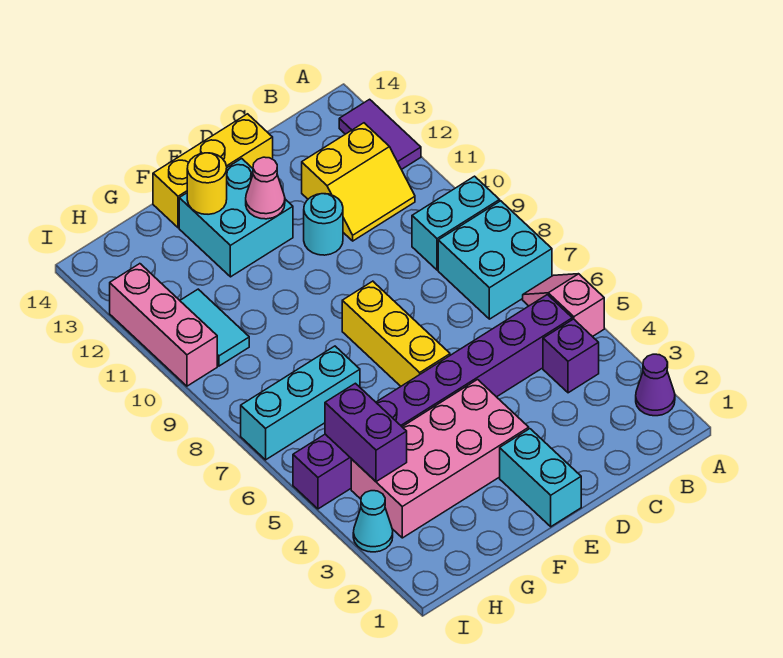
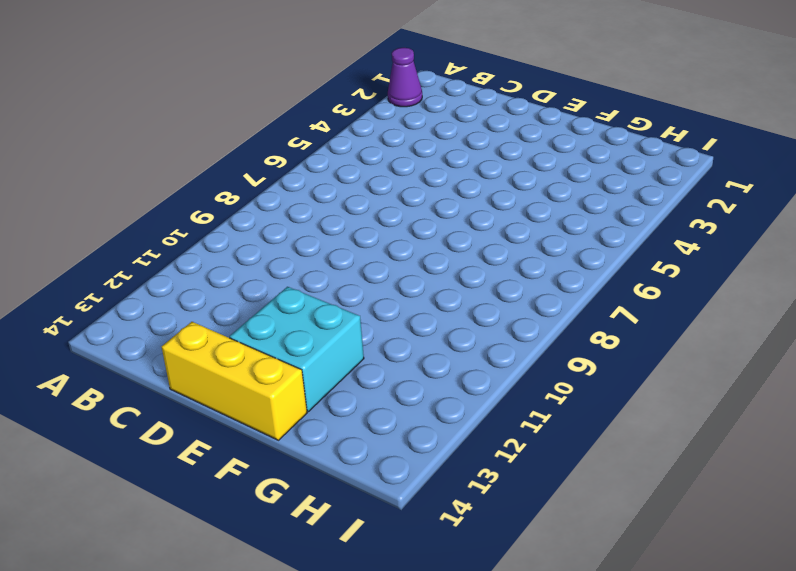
none -> pink 1x2 slope [523,274,604,337]
none -> cyan 2x2 brick [438,201,552,319]
none -> cyan 1x2 brick [412,176,500,270]

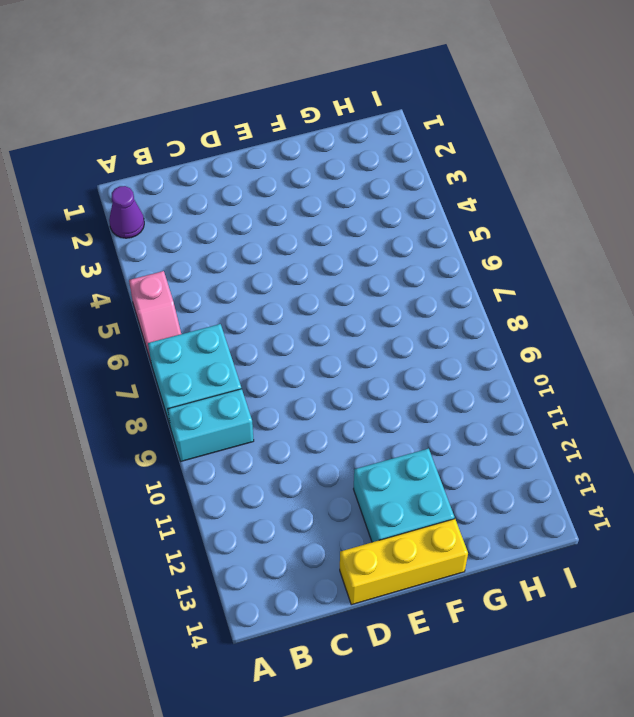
none -> purple 1x2 tile [339,99,421,169]
none -> purple 1x1 brick [543,319,599,393]
none -> purple 1x8 brick [293,295,572,509]

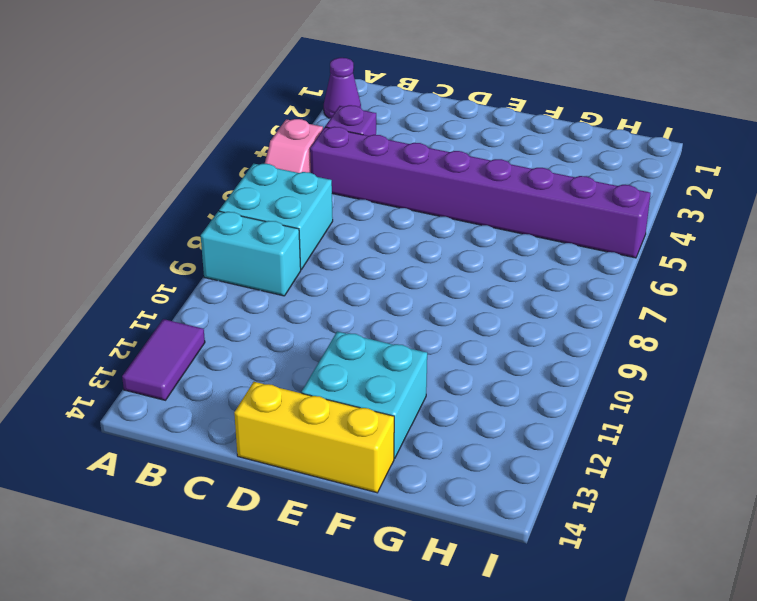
none -> yellow 2x2 slope [302,123,415,241]
none -> cyan 1x1 round brick [304,194,343,255]
none -> cyan 1x2 brick [500,429,581,527]

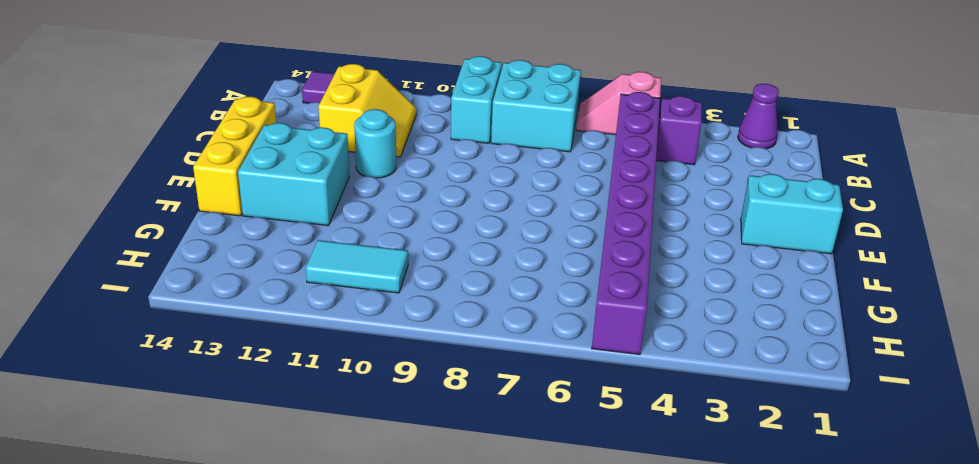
none -> pink 2x4 brick [351,380,529,538]
none -> yellow 1x3 brick [342,281,450,386]
none -> cyan 1x3 brick [241,346,360,460]

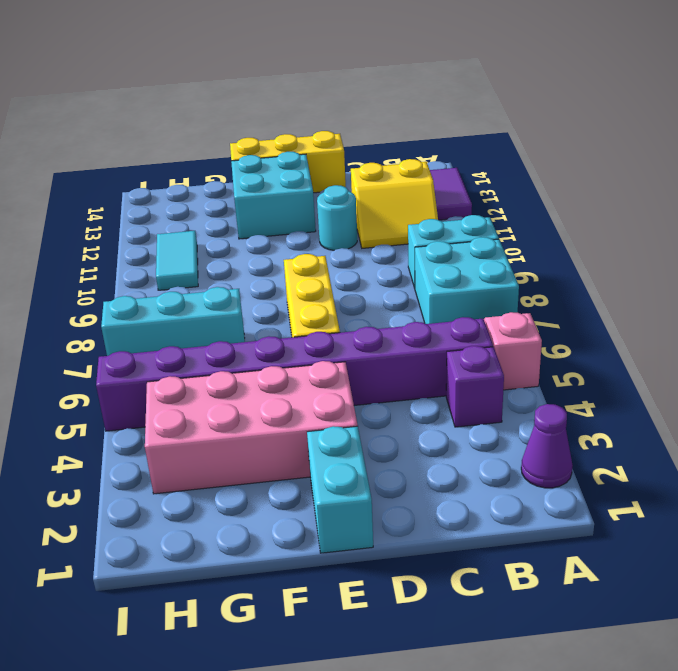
none -> cyan 1x1 cone [353,491,393,552]
none -> pink 1x3 brick [110,264,217,386]
none -> pink 1x1 cone [246,157,285,219]

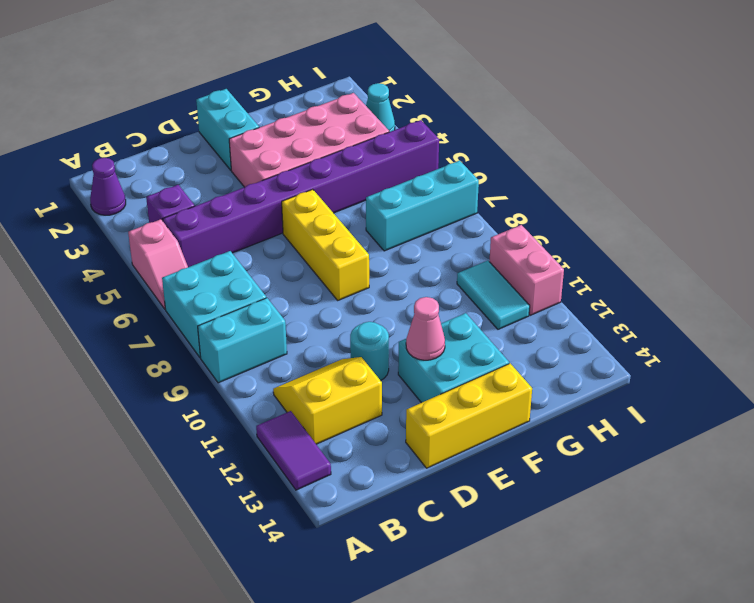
pink 1x2 brick [489,225,564,315] -> pink 1x3 brick [110,264,217,386]
none -> yellow 1x1 round brick [187,153,227,214]
none -> purple 1x2 brick [325,383,407,482]

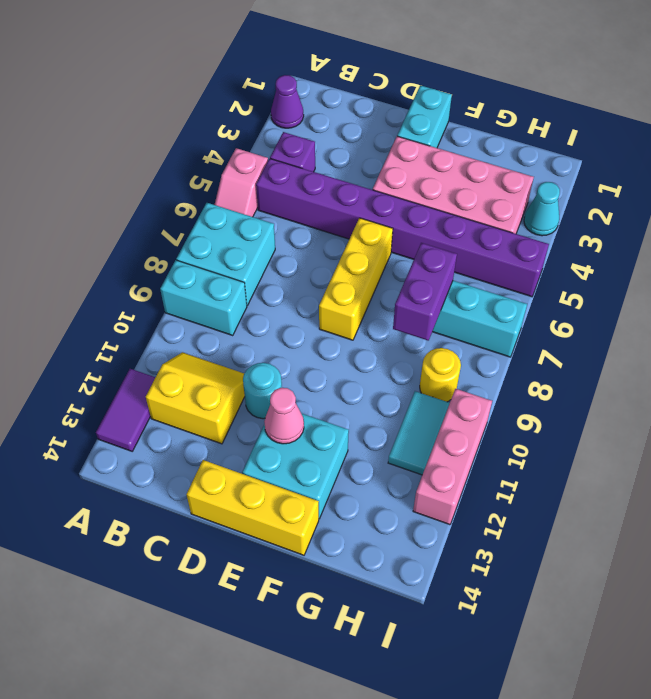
purple 1x2 brick [393,243,457,341] -> purple 1x2 brick moved to [325,383,407,482]
yellow 1x1 round brick [420,348,461,402] -> yellow 1x1 round brick moved to [187,153,227,214]

